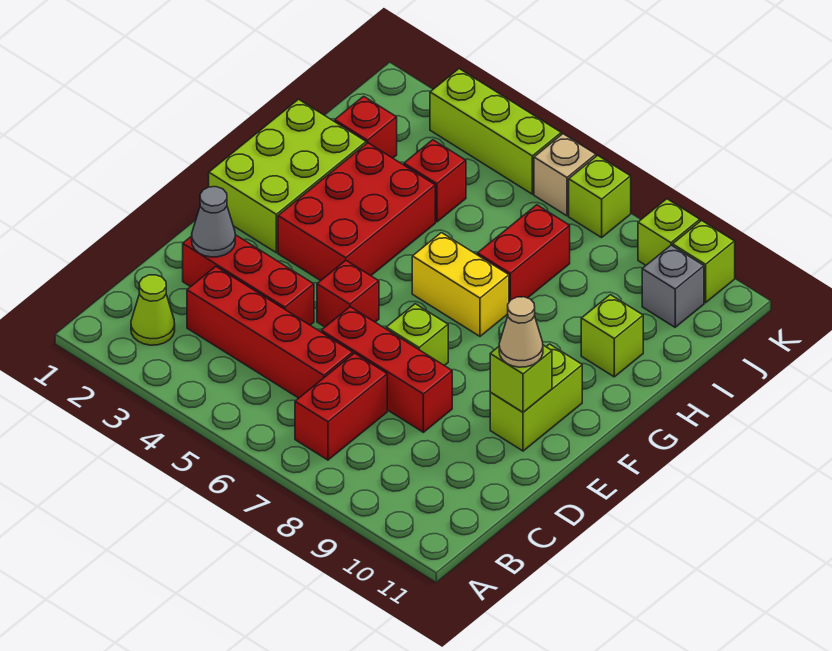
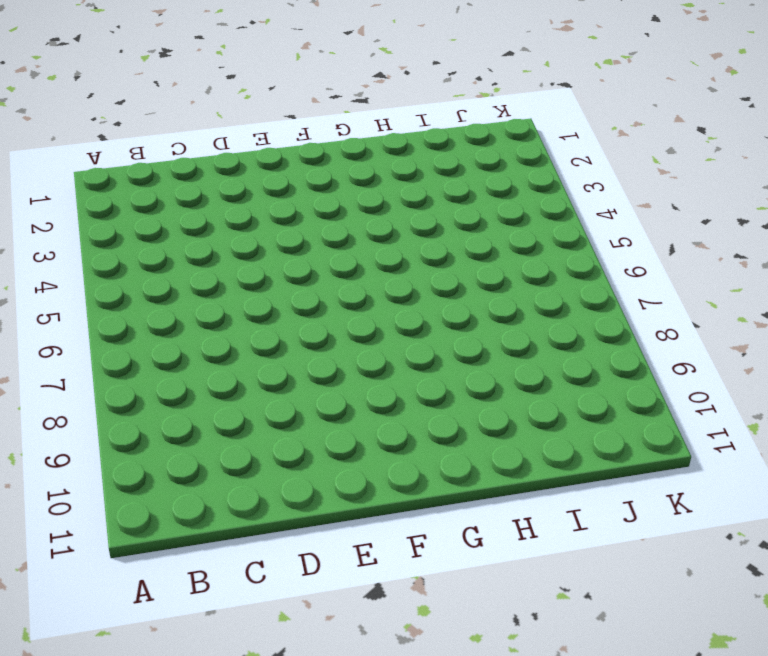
none -> lime 1x1 cone [131,275,175,345]
none -> red 1x2 brick [295,353,387,460]
none -> red 1x4 brick [187,266,353,398]

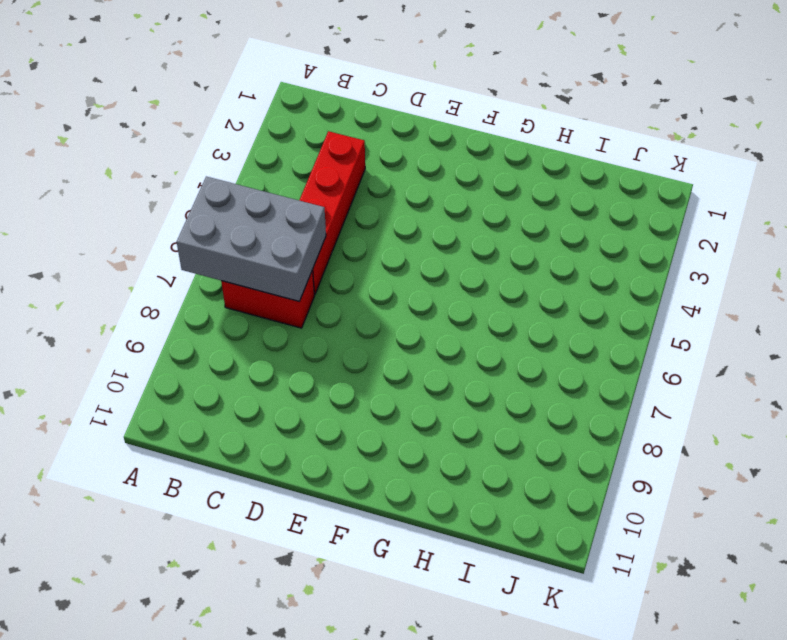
grey 2x3 brick [177,177,326,302] -> none
none -> lime 1x1 cone [131,275,175,345]
none -> red 1x3 brick [183,235,314,325]
none -> red 1x3 brick [321,307,452,432]

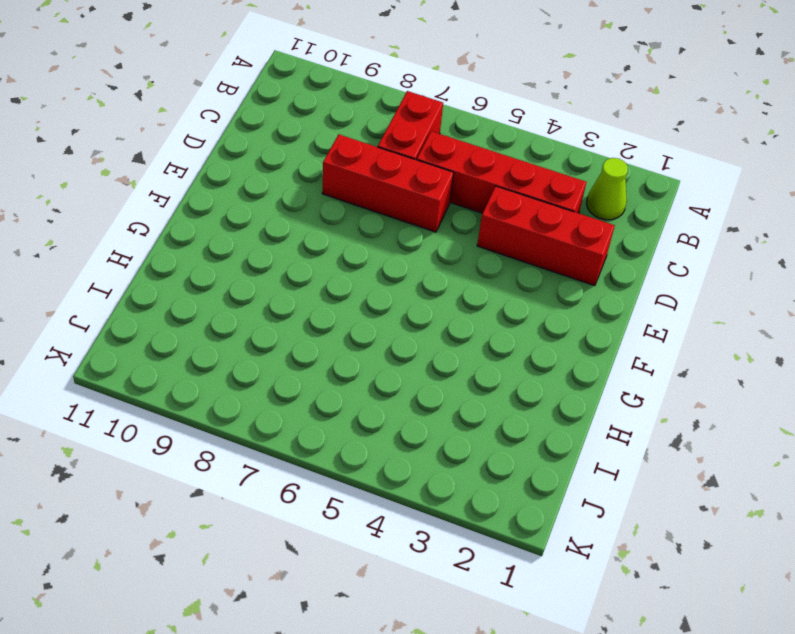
none -> red 1x1 brick [317,261,379,327]
none -> lime 1x1 brick [386,304,448,366]
none -> lime 1x2 brick [490,344,582,451]

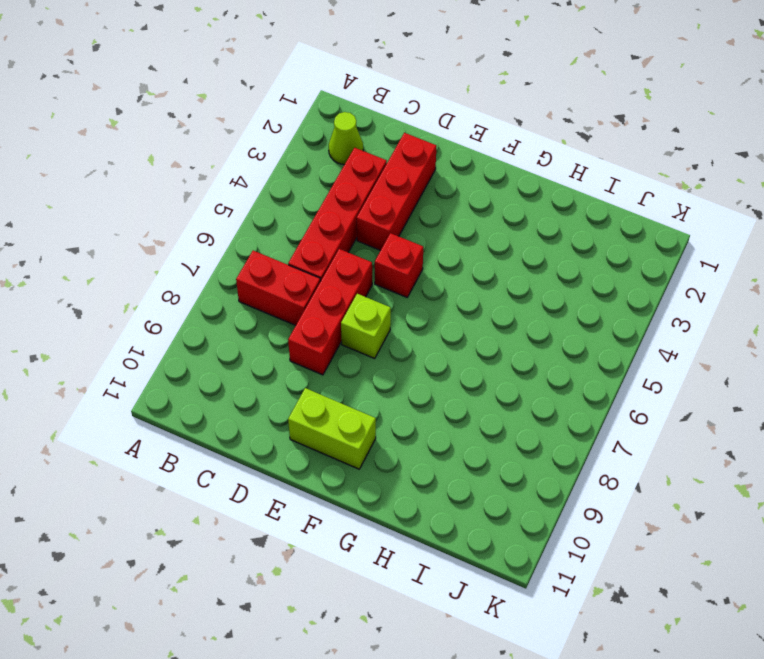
none -> lime 2x3 brick [209,99,366,253]
none -> red 2x3 brick [278,143,435,281]
none -> yellow 1x2 brick [412,233,509,336]

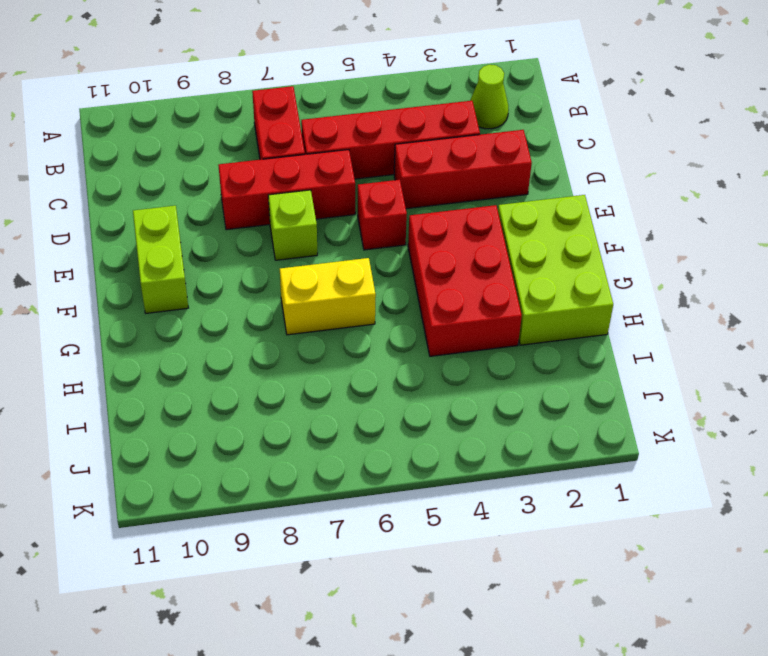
none -> red 1x2 brick [477,205,570,302]
none -> lime 1x1 brick [581,295,643,377]
none -> red 1x1 brick [335,96,397,158]

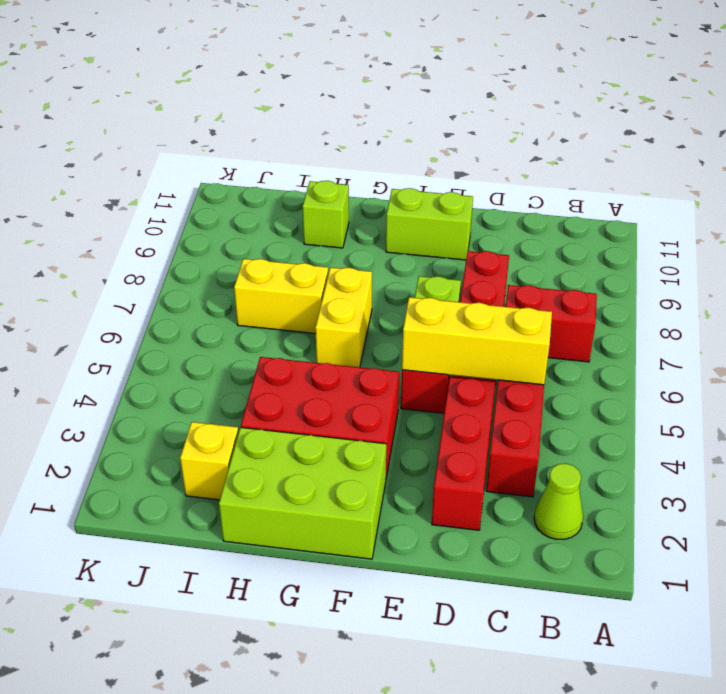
yellow 1x3 brick [402,297,552,385] -> none
yellow 1x2 brick [234,259,328,334] -> red 1x2 brick [477,205,570,302]
yellow 1x1 brick [180,422,238,500] -> red 1x1 brick [335,96,397,158]
none -> red 1x1 brick [404,140,466,222]
none -> grey 1x1 brick [642,245,704,327]
none -> lime 1x3 brick [430,69,561,194]

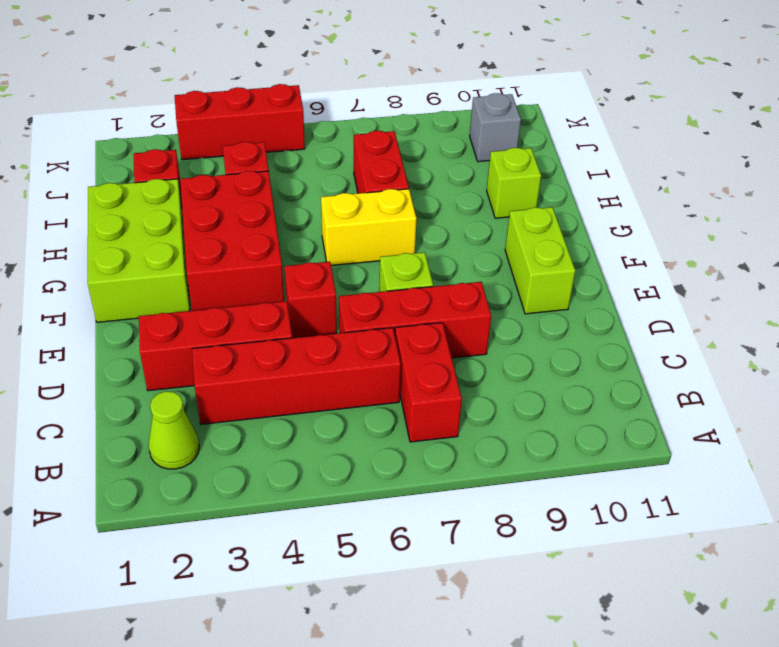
red 1x3 brick [175,84,305,160] -> lime 1x3 brick [430,69,561,194]
none -> tan 1x1 brick [534,134,596,216]
none -> lime 1x1 brick [569,155,631,237]
none -> lime 1x1 brick [638,199,700,265]

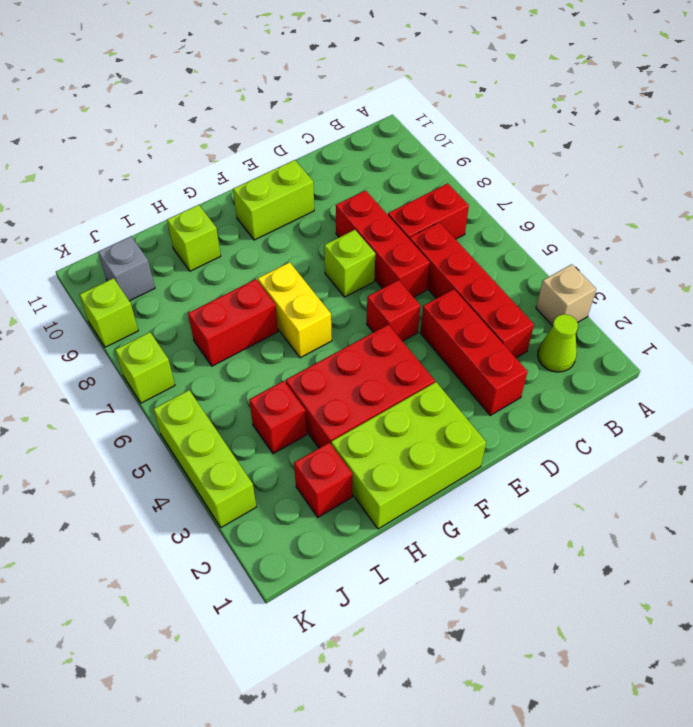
tan 1x1 brick [536,264,596,326] -> tan 1x1 brick moved to [534,134,596,216]
none -> lime 1x1 brick [673,221,735,303]
none -> grey 1x1 cone [192,187,235,257]
none -> lime 1x1 brick [490,345,552,412]

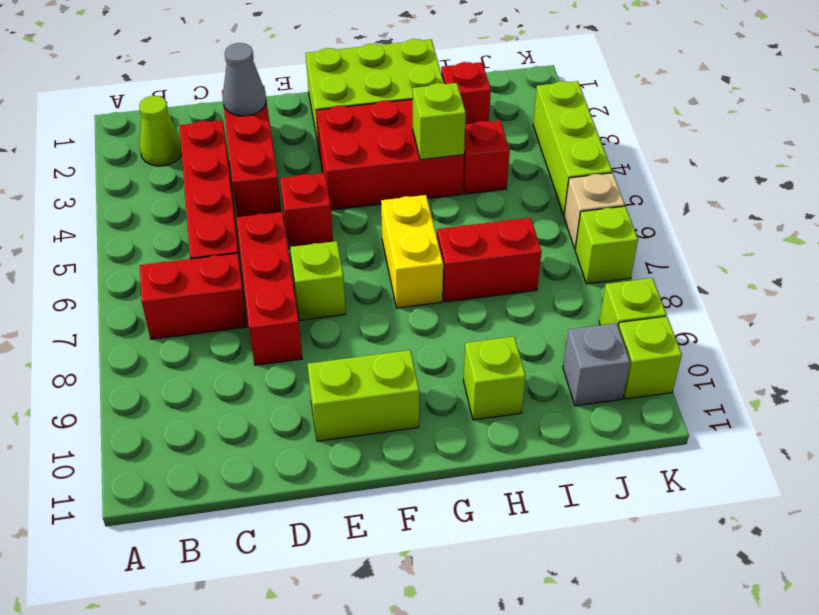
lime 1x1 brick [413,83,466,160] -> lime 1x1 brick moved to [490,345,552,412]
none -> tan 1x1 cone [499,297,543,367]

